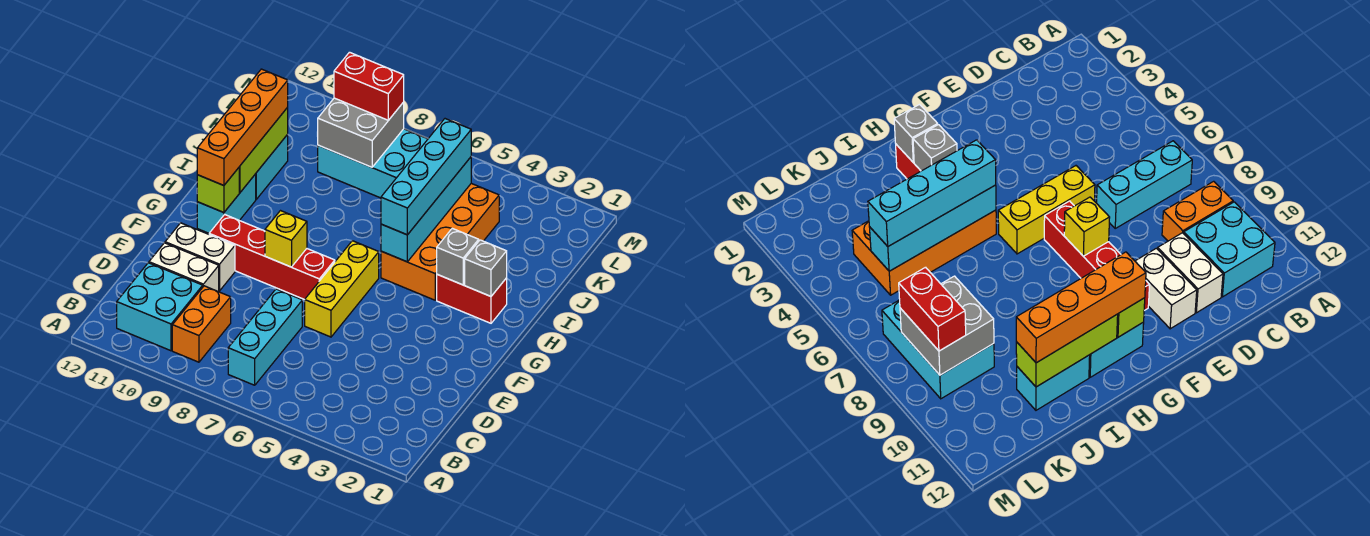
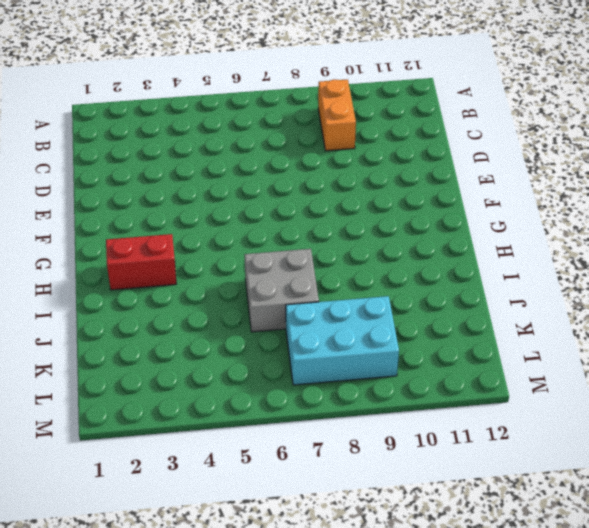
grey 2x2 brick [244,249,319,332] -> grey 2x2 brick moved to [317,98,404,167]
none -> cyan 1x3 brick [228,289,302,385]
none -> cyan 2x2 brick [117,263,203,351]
none -> white 1x2 brick [149,243,219,292]

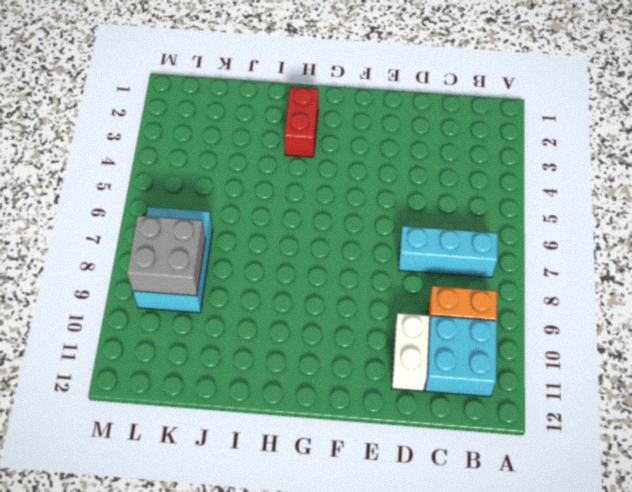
none -> yellow 1x3 brick [305,241,379,337]
none -> white 1x2 brick [165,223,235,291]
none -> red 1x4 brick [209,215,335,300]

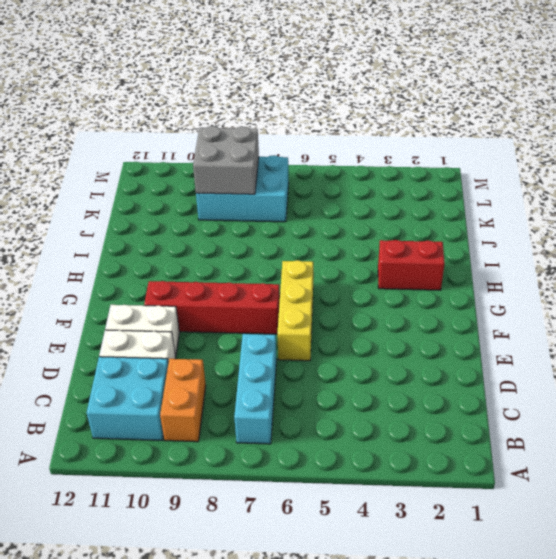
none -> cyan 1x2 brick [197,174,256,233]
none -> orange 2x4 brick [381,183,499,300]
none -> cyan 1x2 brick [256,135,288,199]

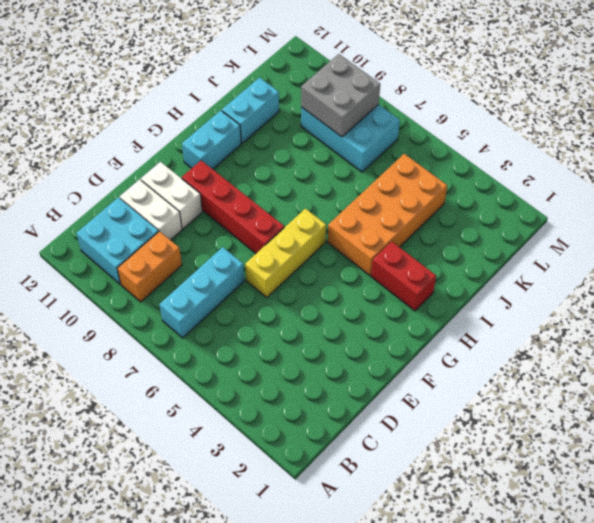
none -> yellow 1x1 brick [265,211,307,267]
none -> lime 1x1 brick [197,168,239,213]
none -> grey 1x1 brick [465,240,507,296]

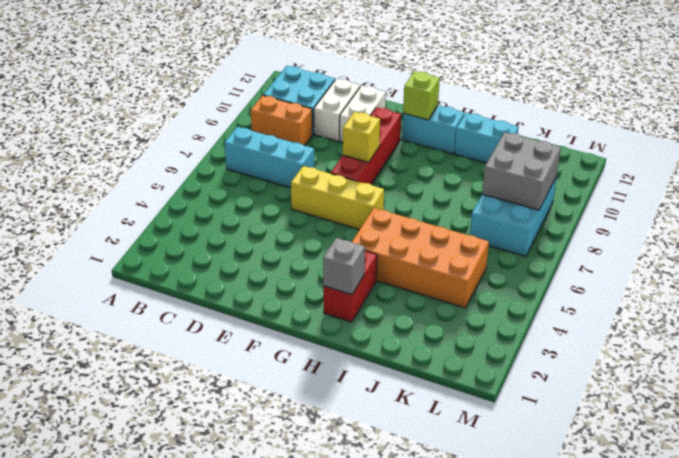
none -> grey 1x1 brick [437,228,479,285]
none -> cyan 1x4 brick [381,157,471,262]
none -> lime 1x3 brick [239,108,288,192]

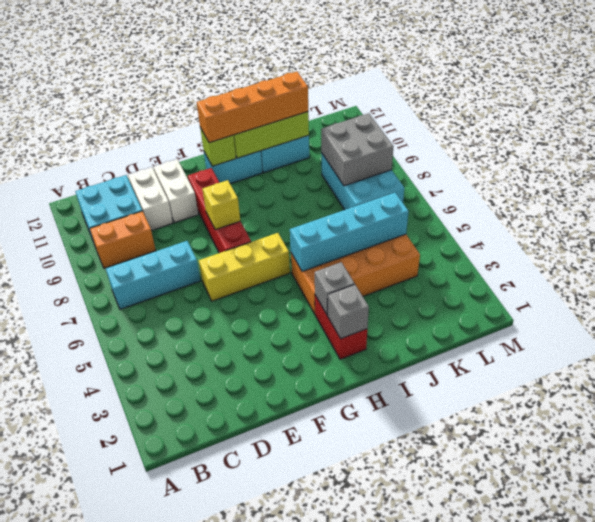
none -> cyan 1x4 brick [381,119,471,235]
none -> red 1x2 brick [334,52,404,120]

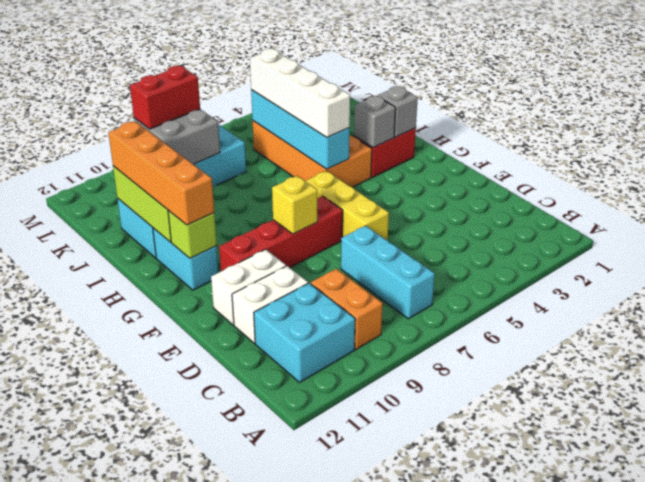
white 1x4 brick [250,49,350,137] -> cyan 1x4 brick [381,119,471,235]

